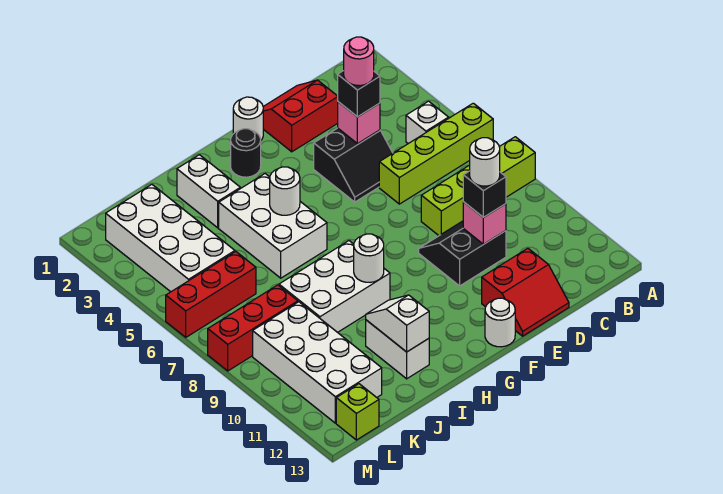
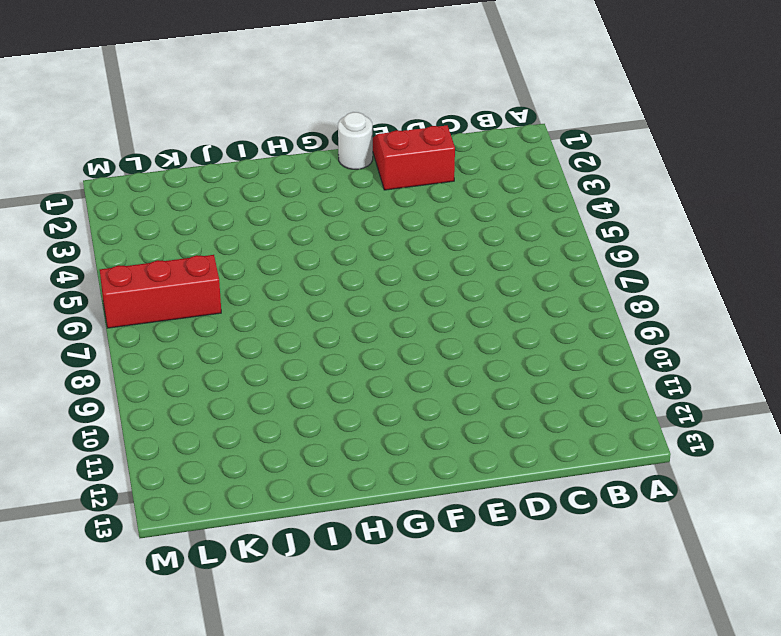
none -> lime 1x4 brick [379,103,493,204]
none -> lime 1x4 brick [421,137,535,236]
none -> white 1x1 brick [406,101,449,144]

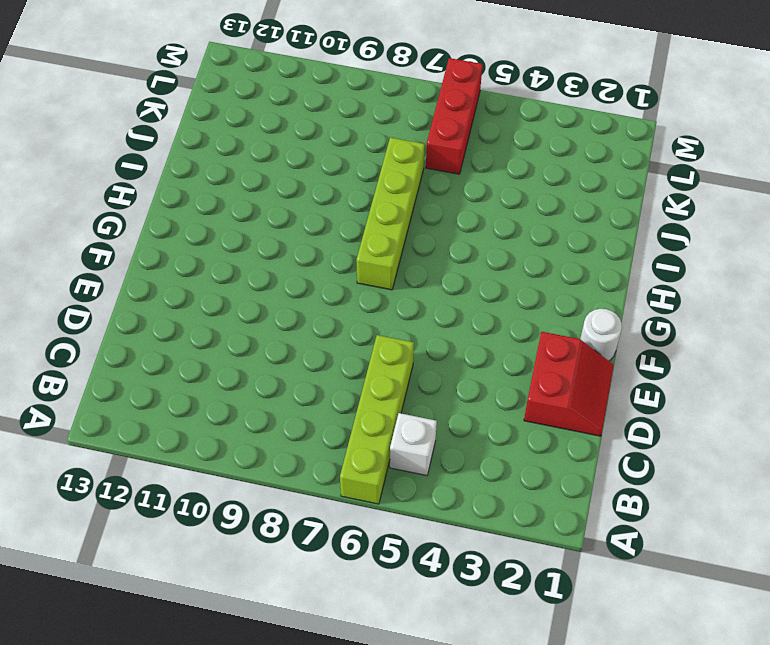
lime 1x4 brick [356,137,425,290] -> lime 1x4 brick moved to [421,137,535,236]
none -> black 2x2 slope [314,128,393,202]
none -> black 2x2 slope [419,221,506,286]
none -> red 2x2 slope [482,248,569,336]

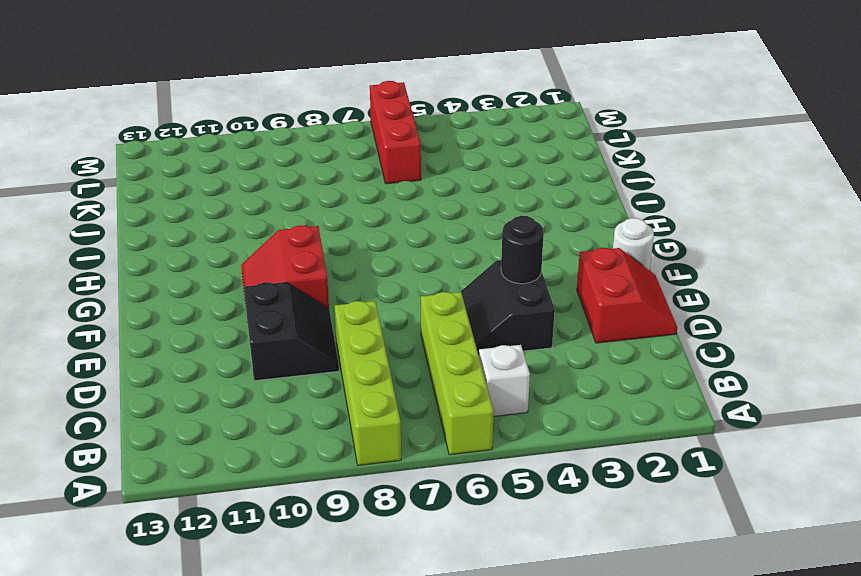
black 1x1 round brick [501,216,544,284] -> black 1x1 round brick moved to [231,129,261,177]
red 2x2 slope [241,225,329,309] -> red 2x2 slope moved to [482,248,569,336]
none -> white 1x1 round brick [485,298,515,347]
none -> white 2x3 brick [219,174,327,278]
none -> white 2x3 brick [279,241,390,332]

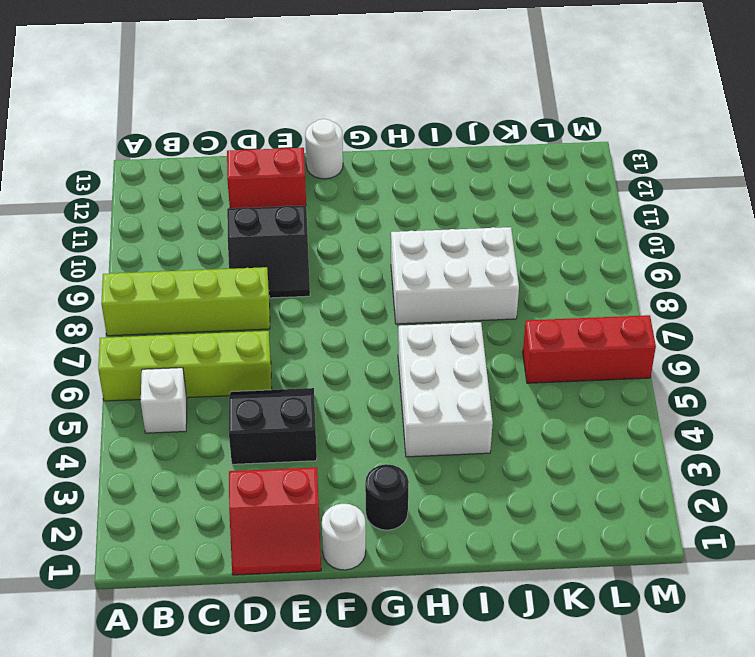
none -> white 1x2 brick [177,155,240,228]
none -> white 1x2 brick [366,320,429,379]
none -> white 2x4 brick [106,185,235,292]

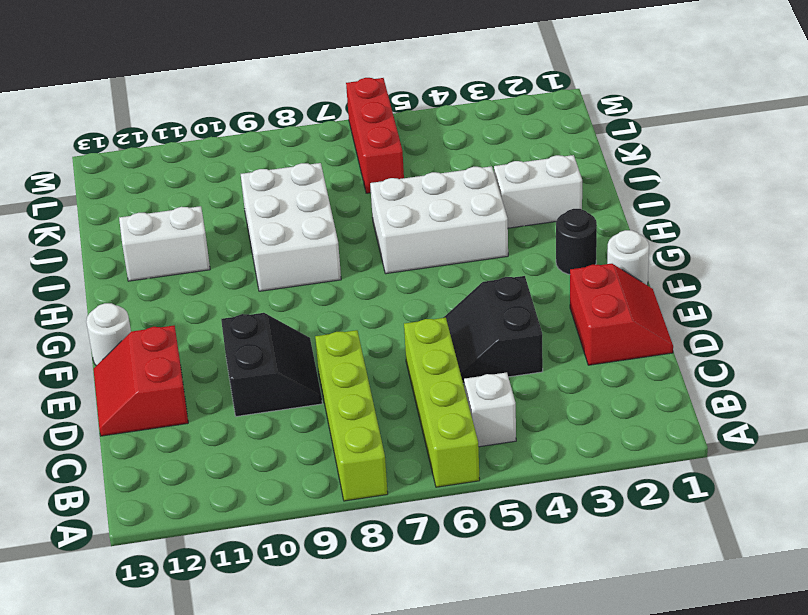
none -> white 2x4 brick [106,185,235,292]
none -> red 1x3 brick [208,285,298,371]
none -> white 2x4 brick [253,302,382,423]

